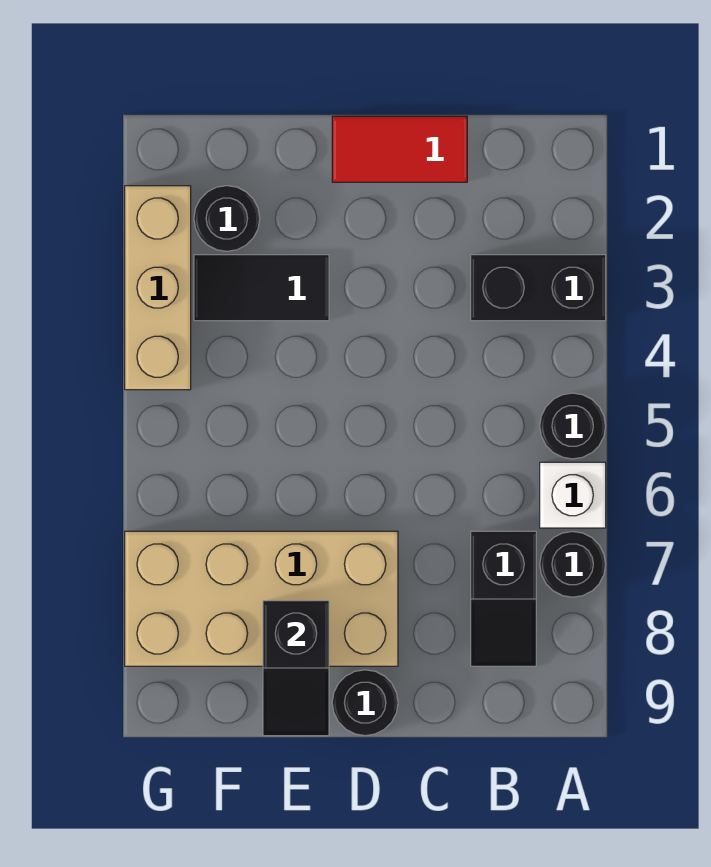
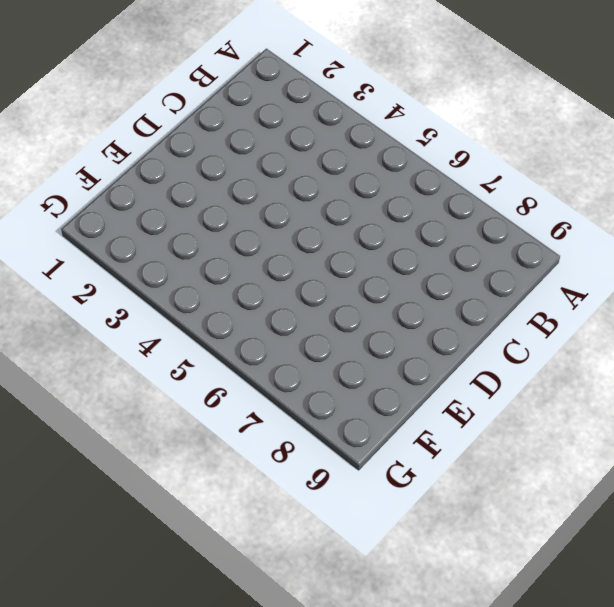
none -> black 1x2 brick [471,255,606,321]
none -> black 1x1 round brick [540,393,606,459]
none -> white 1x1 brick [540,462,606,528]

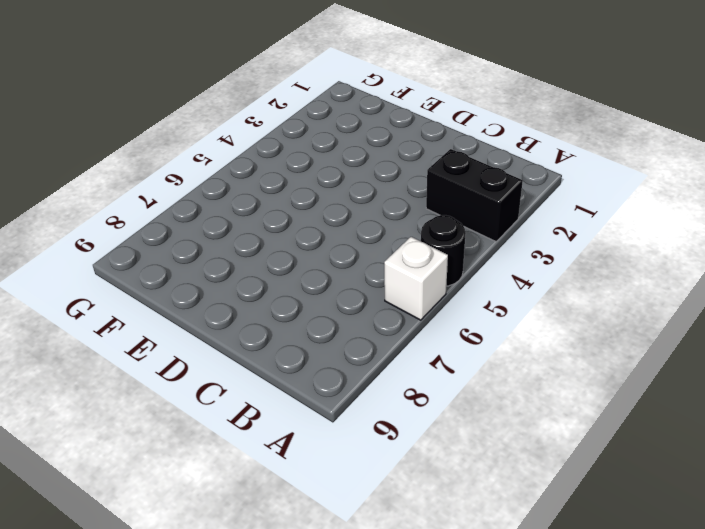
none -> black 1x1 round brick [540,531,606,597]
none -> black 1x2 slope [471,531,536,666]
none -> red 1x2 tile [332,116,467,182]

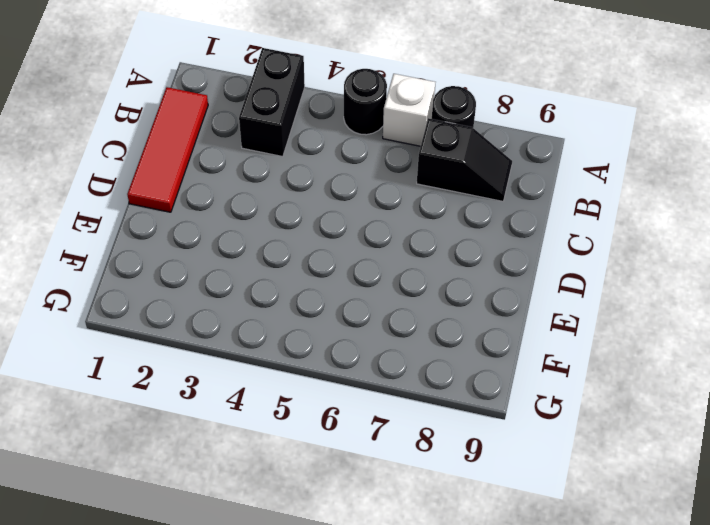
red 1x3 tile [127,87,208,212] -> red 1x2 tile [332,116,467,182]
none -> tan 2x4 brick [125,531,398,666]
none -> black 1x1 round brick [332,670,398,736]
none -> black 1x2 tile [194,255,329,321]

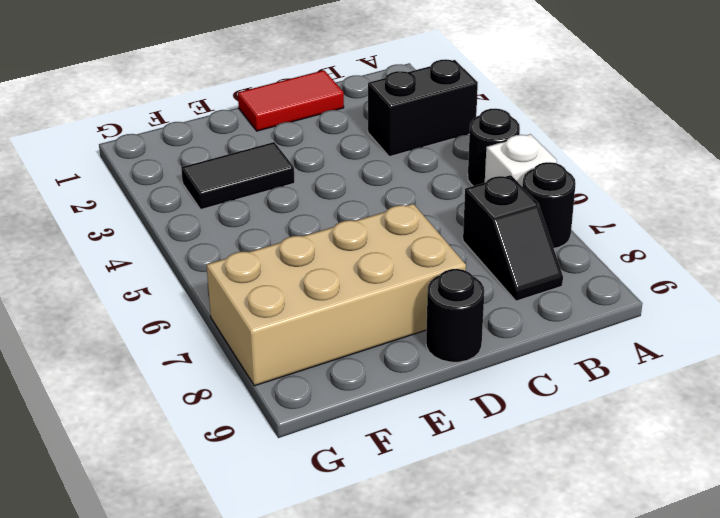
none -> black 1x1 round brick [194,186,260,251]
none -> tan 1x3 brick [125,186,191,390]
none -> black 1x2 slope [263,601,329,736]

